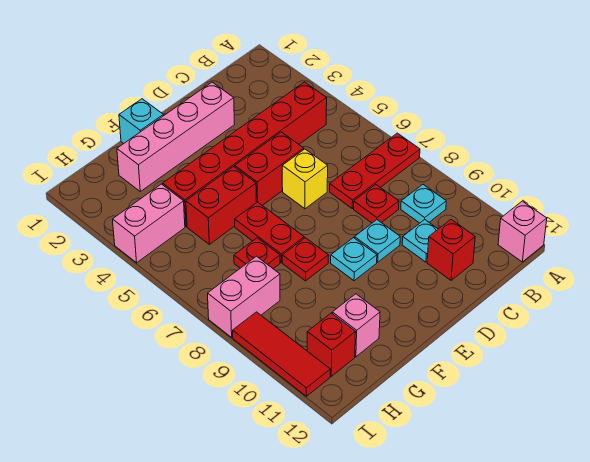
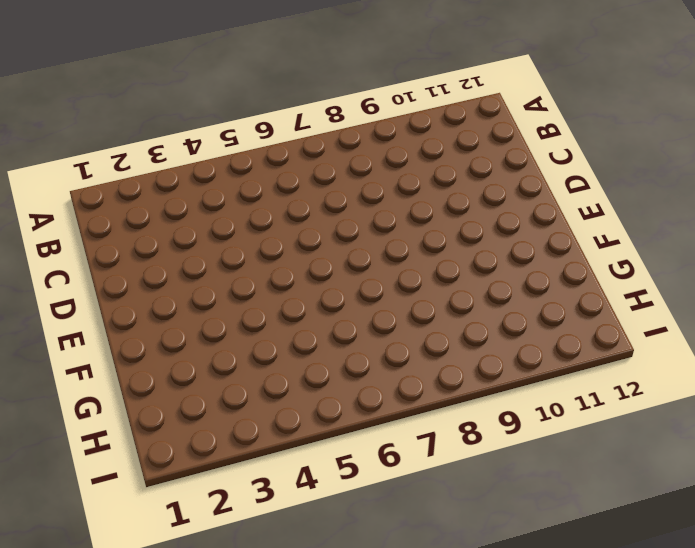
none -> red 1x3 plate [330,133,420,208]
none -> pink 1x1 brick [498,201,547,262]
none -> red 1x6 brick [163,82,327,227]

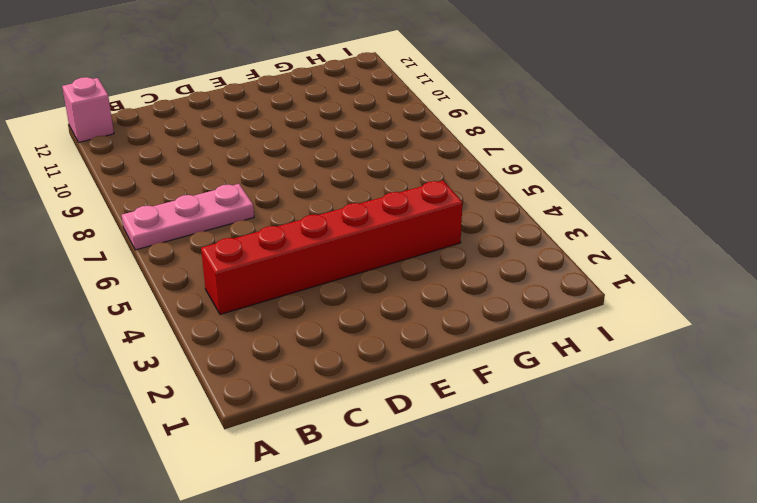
pink 1x3 plate [122,184,254,250] -> red 1x3 plate [330,133,420,208]
none -> cyan 1x1 plate [401,185,446,223]
none -> red 1x1 plate [354,184,399,223]
none -> cyan 1x1 plate [402,220,438,262]

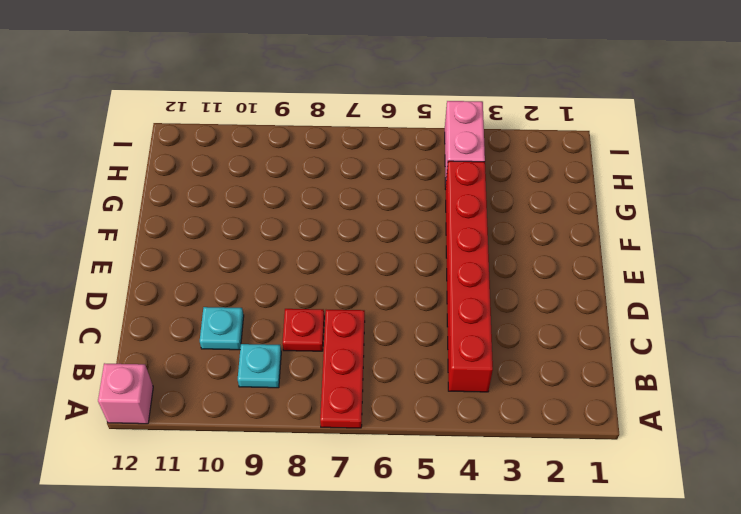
none -> red 1x1 brick [427,219,475,280]
none -> pink 1x4 brick [117,82,235,191]
none -> red 1x2 brick [235,132,304,206]

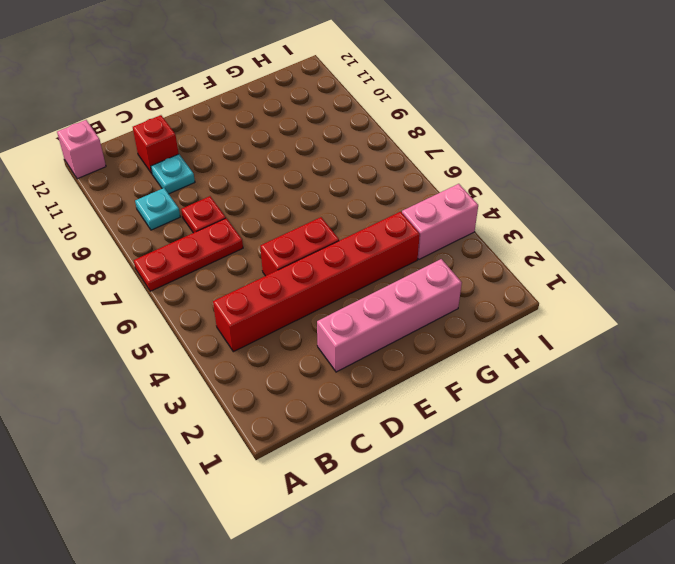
none -> yellow 1x1 brick [282,149,328,209]
none -> cyan 1x1 plate [355,220,400,262]
none -> cyan 1x1 plate [331,238,377,281]

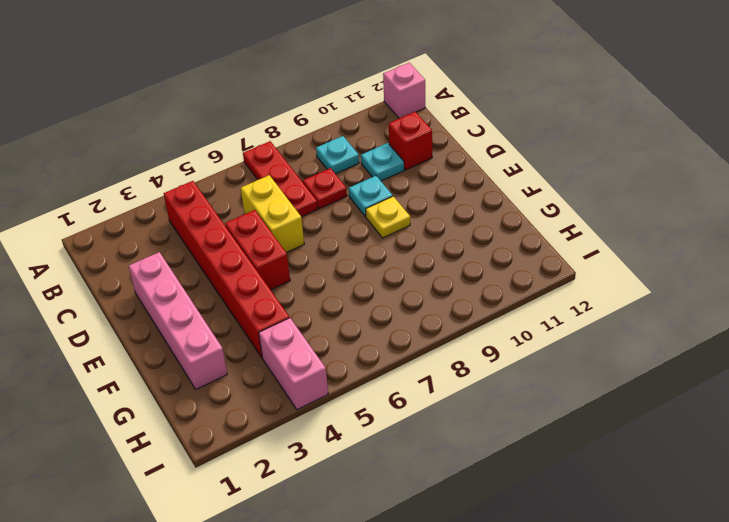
yellow 1x2 brick [241,175,304,253] -> yellow 1x1 brick [282,149,328,209]
yellow 1x1 plate [366,196,410,238] -> cyan 1x1 plate [331,238,377,281]
none -> cyan 1x1 brick [119,99,163,144]
none -> red 1x2 brick [186,166,256,244]
none -> red 1x2 plate [235,202,304,262]

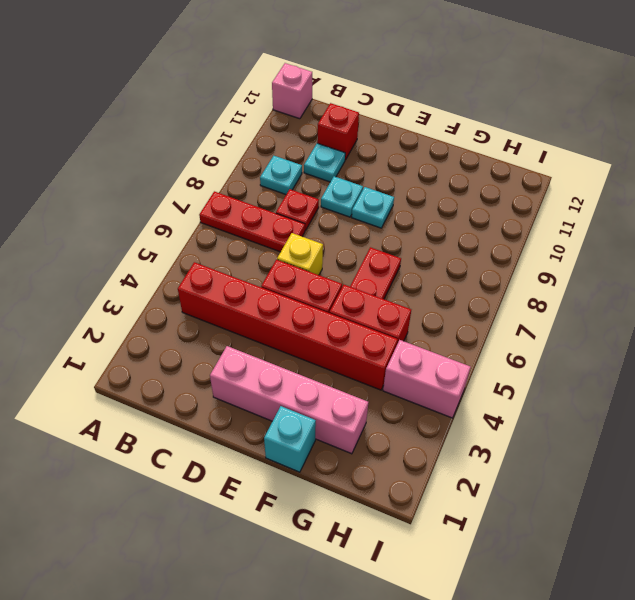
none -> red 1x1 plate [282,238,329,281]
none -> red 1x1 plate [234,238,280,269]
none -> pink 1x1 brick [332,294,380,357]

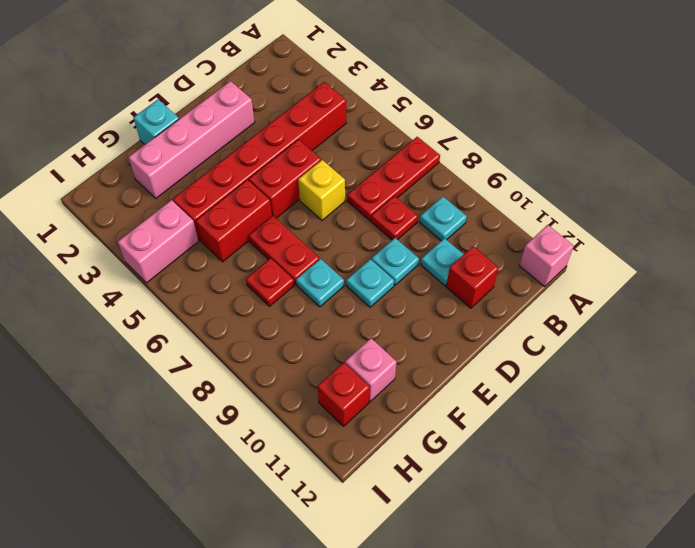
cyan 1x1 plate [296,259,344,307] -> red 1x1 plate [282,238,329,281]
none -> pink 1x2 brick [208,256,280,337]
none -> red 1x3 tile [233,312,330,396]

